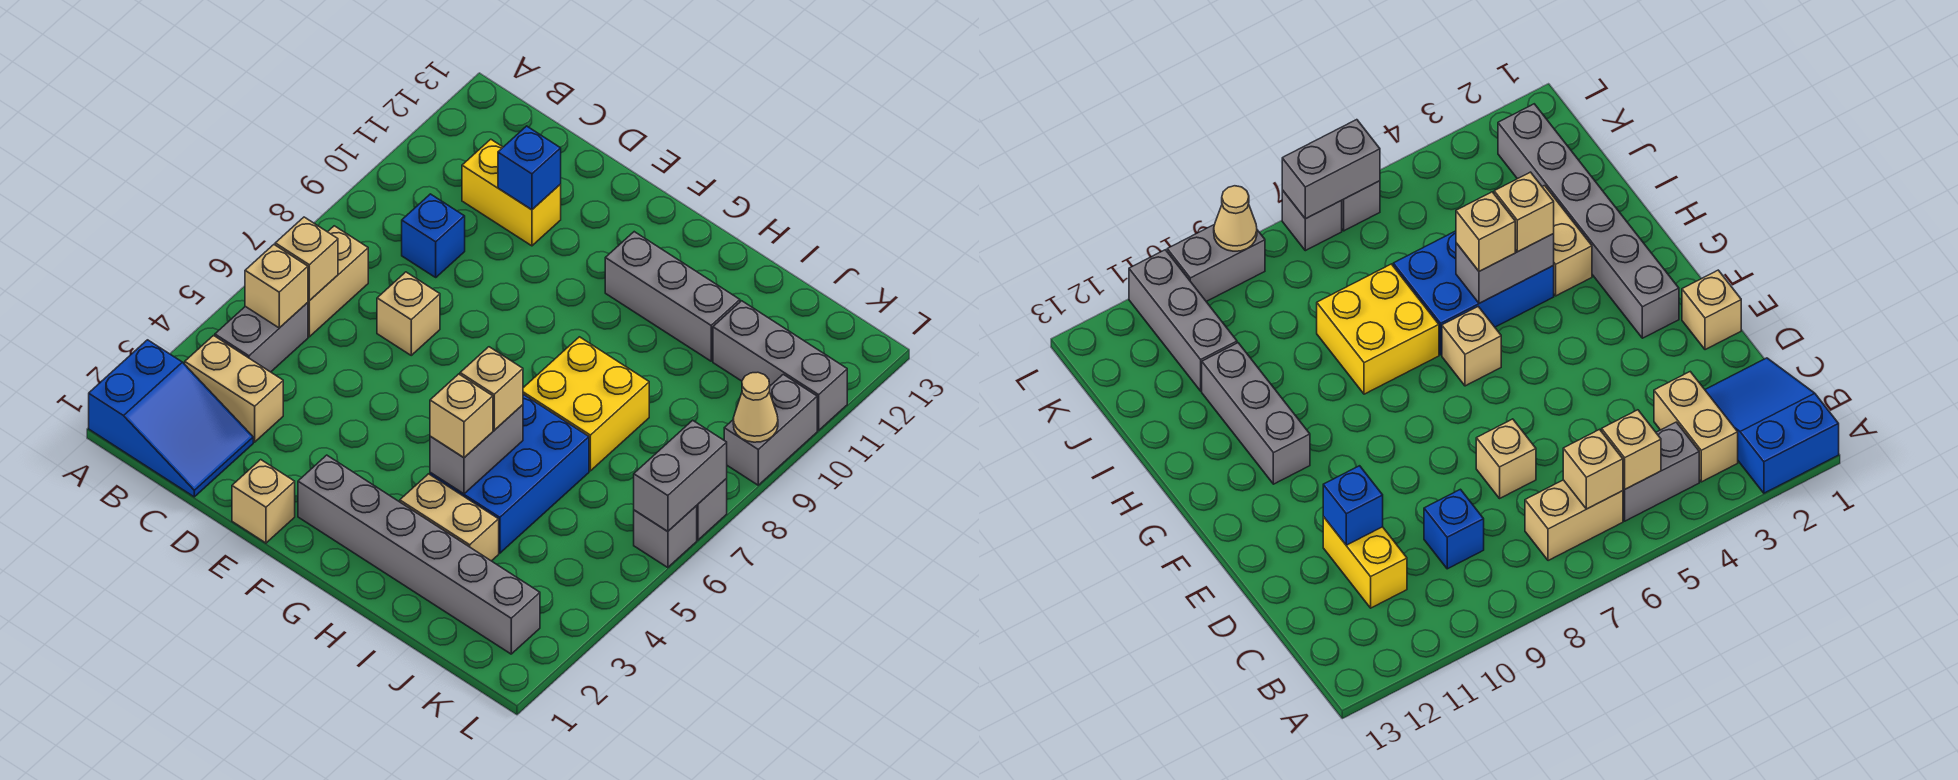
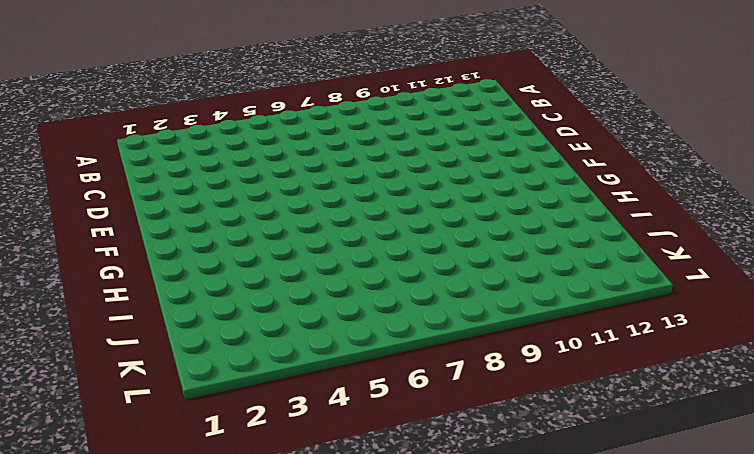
none -> blue 2x3 slope [89,340,253,497]
none -> tan 1x2 brick [185,336,283,442]
none -> grey 1x2 brick [215,303,308,372]

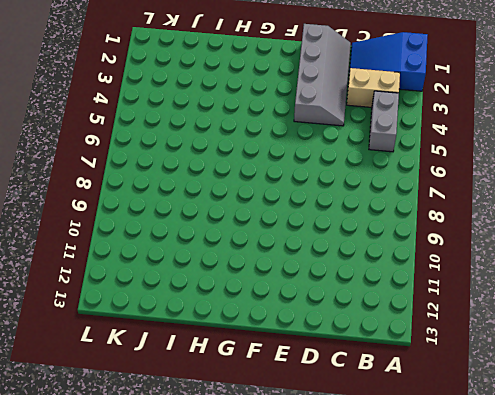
grey 2x4 slope [294,24,351,126] -> tan 1x1 brick [232,460,295,543]
none -> tan 1x2 brick [308,226,368,337]
none -> blue 1x1 brick [402,194,465,277]
none -> yellow 1x2 brick [462,139,561,246]

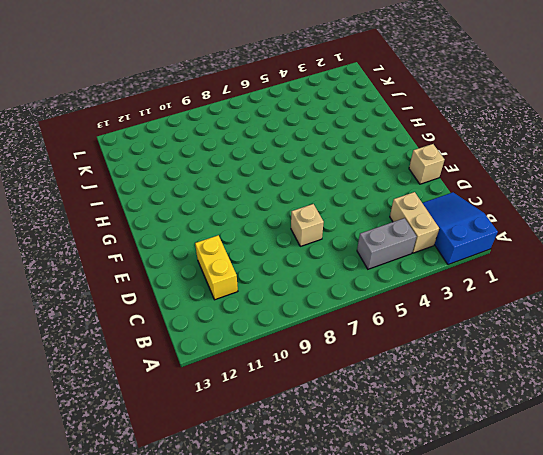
none -> tan 1x2 brick [308,226,368,337]
none -> blue 1x1 brick [402,194,465,277]
none -> grey 1x6 brick [298,455,540,654]

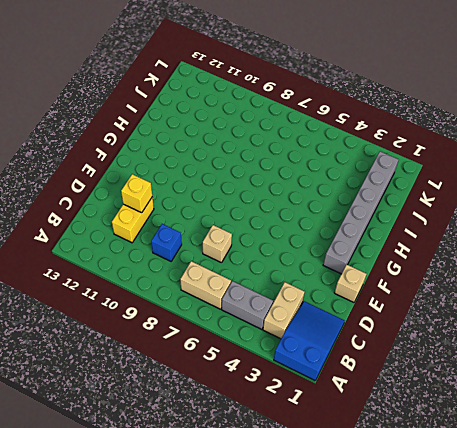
yellow 1x1 brick [121,174,152,213] -> blue 1x1 brick [498,126,561,210]
none -> tan 1x1 brick [1442,307,1501,386]
none -> grey 1x3 brick [605,232,740,361]
none -> tan 1x2 brick [400,474,499,561]

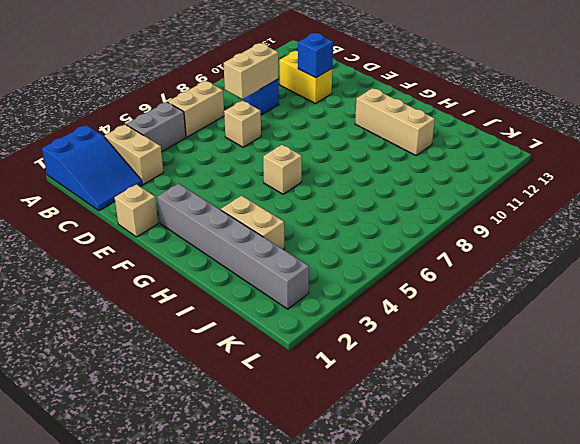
tan 1x2 brick [224,43,279,99] -> none
tan 1x3 brick [355,88,435,155] -> grey 1x3 brick [605,232,740,361]
none -> blue 2x3 brick [430,394,589,553]
none -> yellow 2x2 brick [523,337,649,471]
none -> grey 1x3 brick [713,301,847,430]

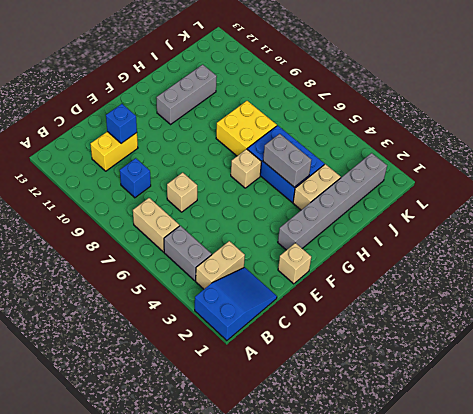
none -> grey 1x3 brick [713,301,847,430]
none -> grey 1x1 brick [634,506,697,568]
none -> grey 1x1 brick [697,479,727,540]

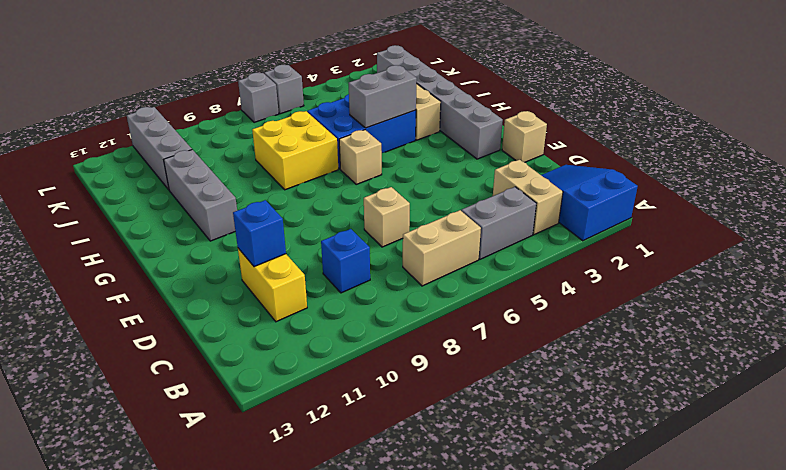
none -> grey 1x2 brick [724,374,817,485]
none -> tan 1x1 brick [245,245,308,328]
none -> tan 1x1 brick [275,217,338,301]

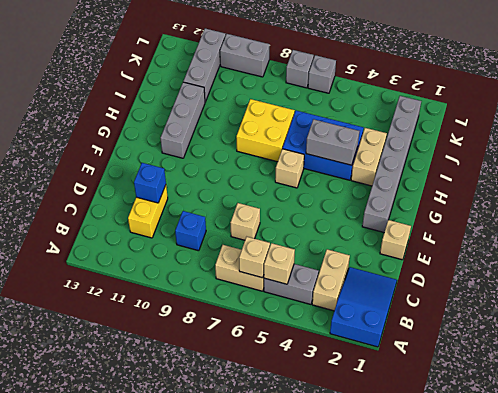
none -> grey 1x2 brick [634,420,727,531]
none -> tan 1x1 cone [733,372,778,442]
none -> tan 1x1 brick [430,374,493,458]

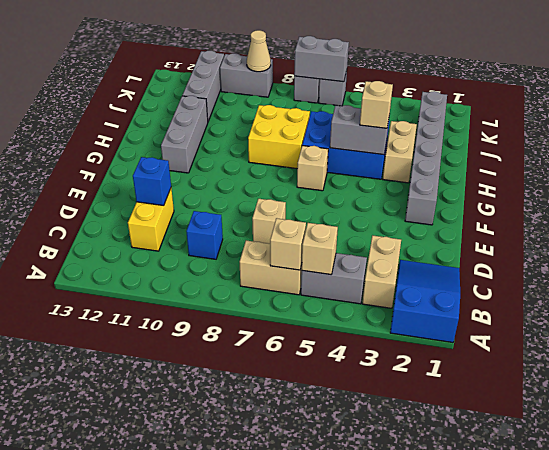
none -> tan 1x1 brick [232,460,295,543]
none -> tan 1x1 brick [460,347,523,430]

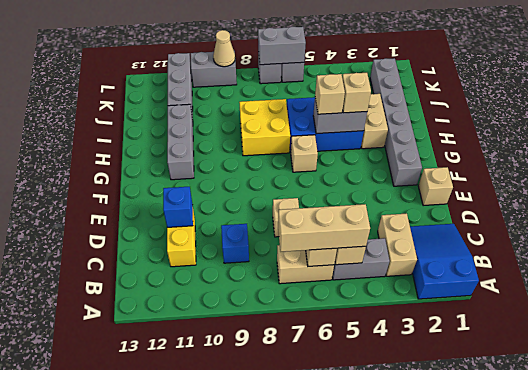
tan 1x3 brick [278,204,370,252] -> none

